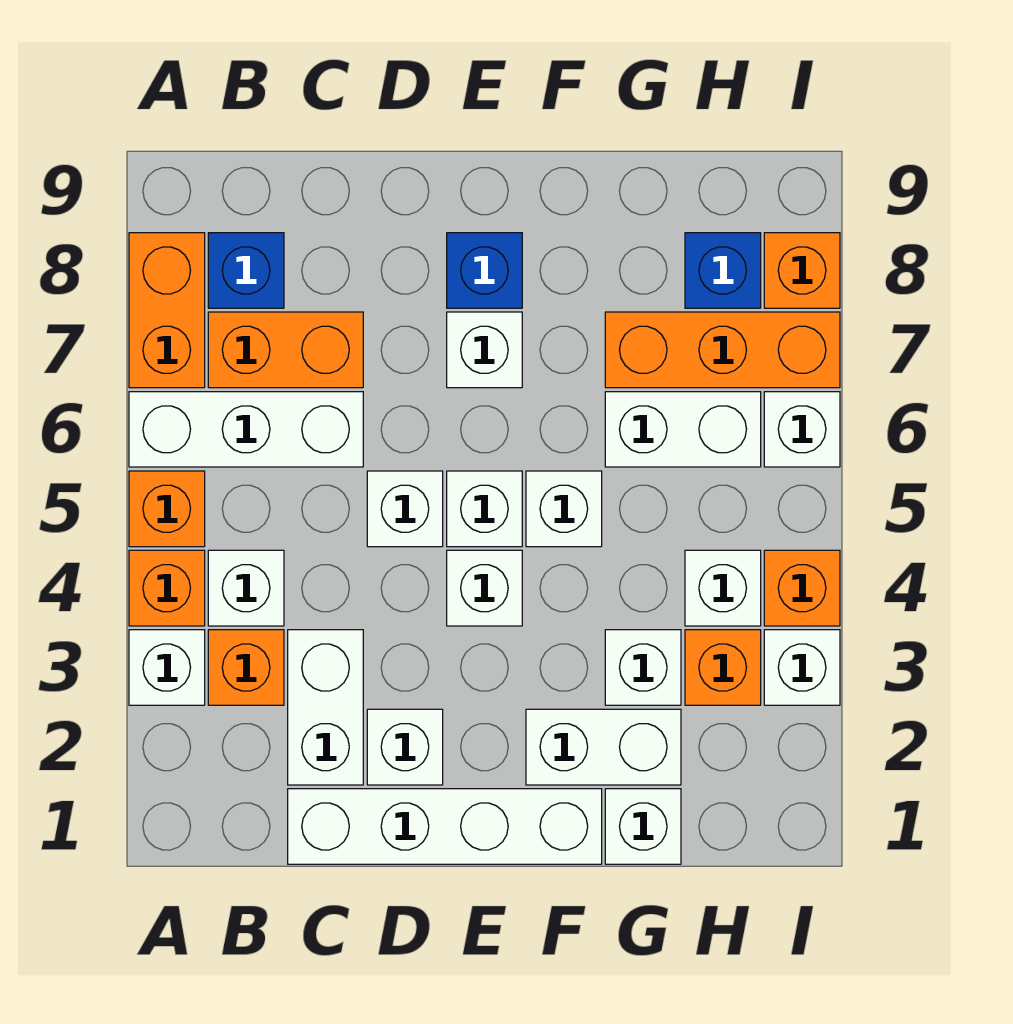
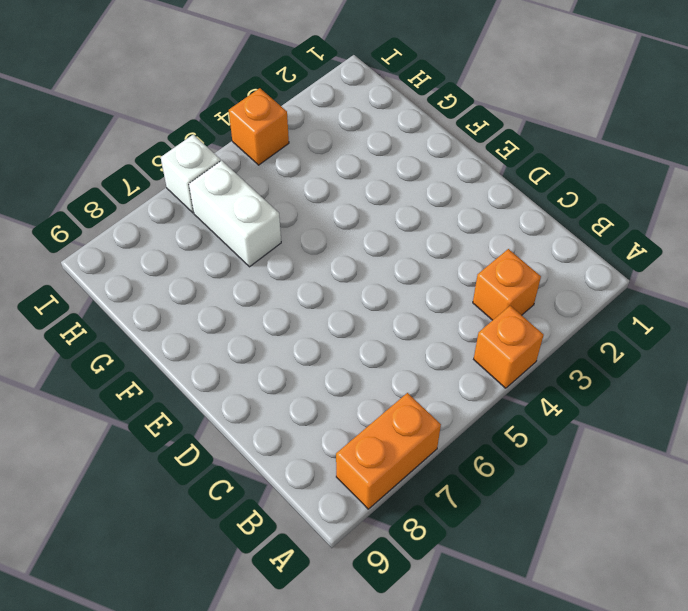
none -> white 1x1 brick [129,630,205,705]
none -> orange 1x1 brick [129,471,205,547]
none -> white 1x3 brick [129,392,363,467]
none -> white 1x1 brick [208,550,284,626]

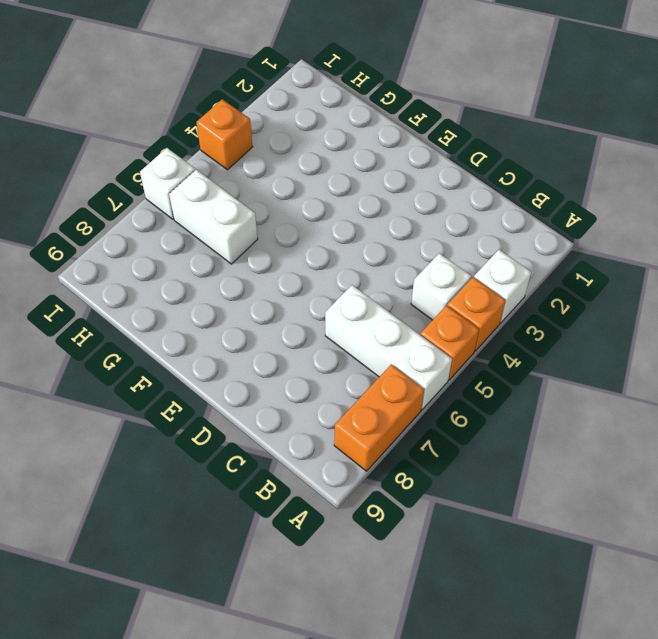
none -> orange 1x1 brick [208,630,284,705]
none -> orange 1x2 brick [208,312,363,388]
none -> blue 1x1 brick [208,233,284,308]
none -> white 1x4 brick [288,789,602,864]

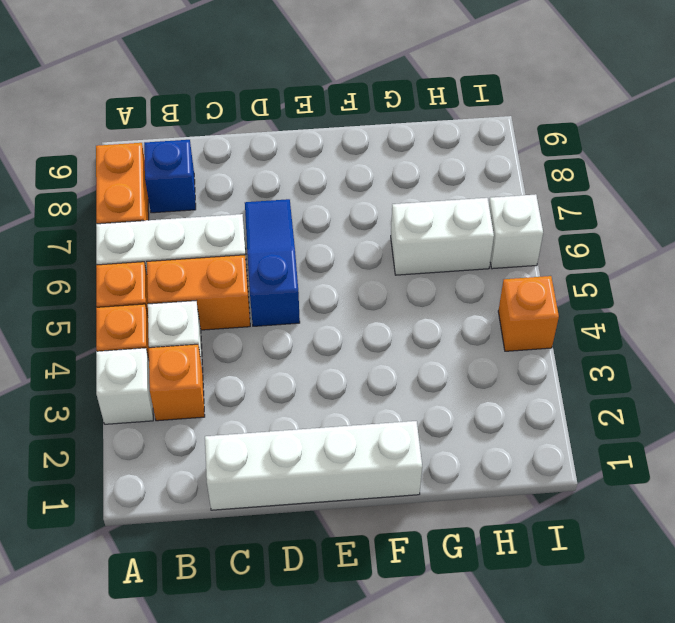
orange 1x2 brick [147,255,250,330] -> orange 1x2 brick moved to [208,312,363,388]
blue 1x3 slope [245,199,300,326] -> white 1x1 brick [367,471,443,547]
none -> white 1x2 brick [288,630,363,785]
none -> white 1x1 brick [367,709,443,785]
none -> white 1x1 brick [447,550,522,626]
none -> white 1x1 brick [447,471,522,547]

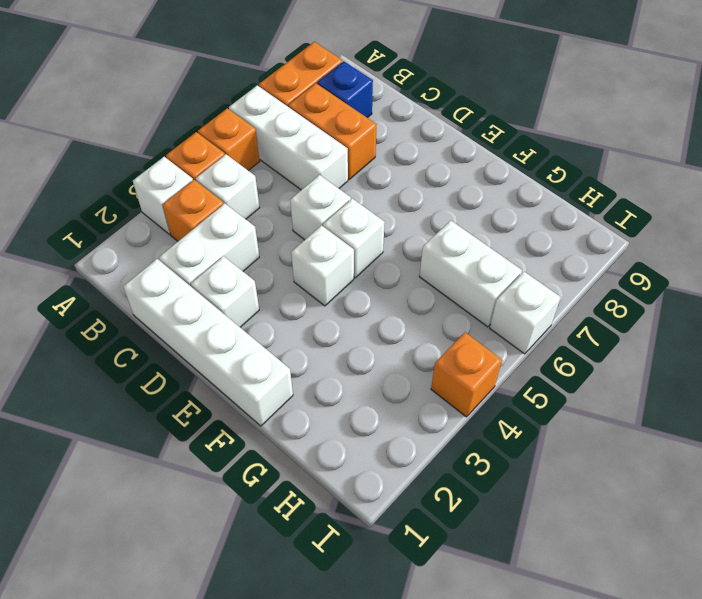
none -> white 1x1 brick [447,312,522,388]
none -> blue 1x1 brick [447,233,522,308]
none -> white 1x2 brick [526,709,681,785]
none -> white 1x1 brick [526,471,602,547]

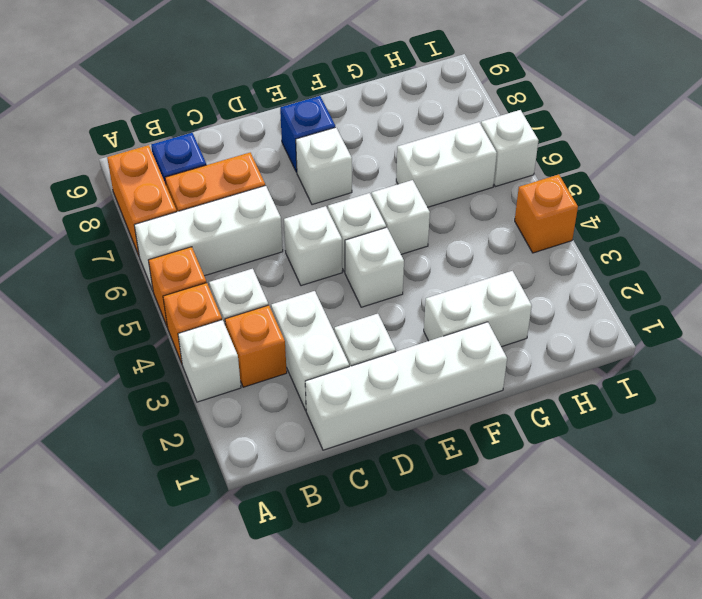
none -> white 1x1 brick [605,789,681,864]
none -> white 1x1 brick [605,630,681,705]
none -> orange 1x3 brick [605,312,840,388]
none -> orange 1x1 brick [685,630,761,705]

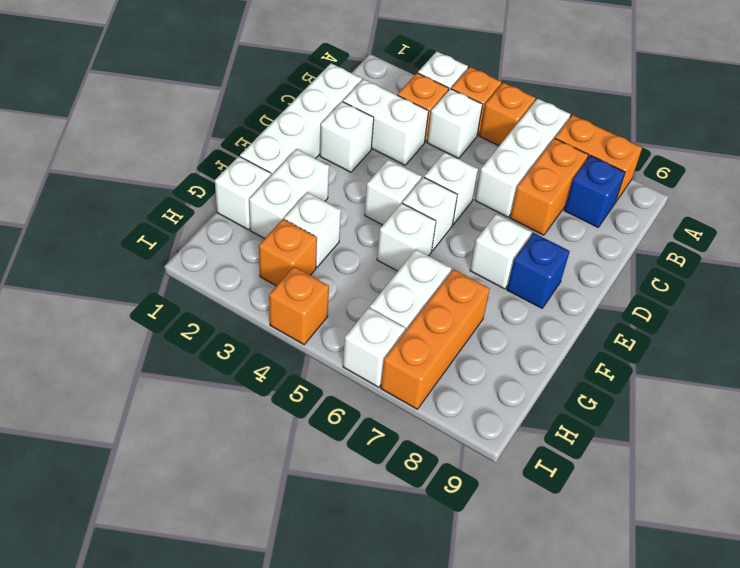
none -> white 1x1 brick [685,550,761,626]
none -> blue 1x1 brick [685,233,761,308]
none -> white 1x1 brick [764,630,840,705]
none -> orange 1x1 brick [764,233,840,308]

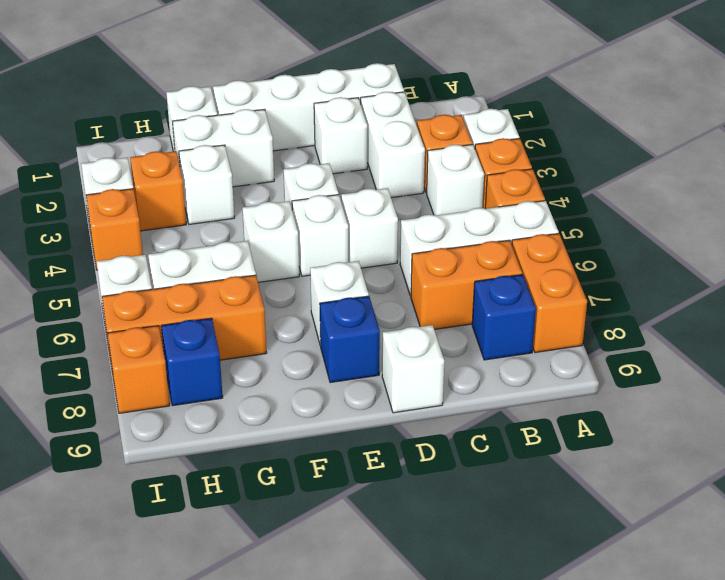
white 1x1 brick [382,325,444,413] -> white 1x1 brick moved to [685,550,761,626]

